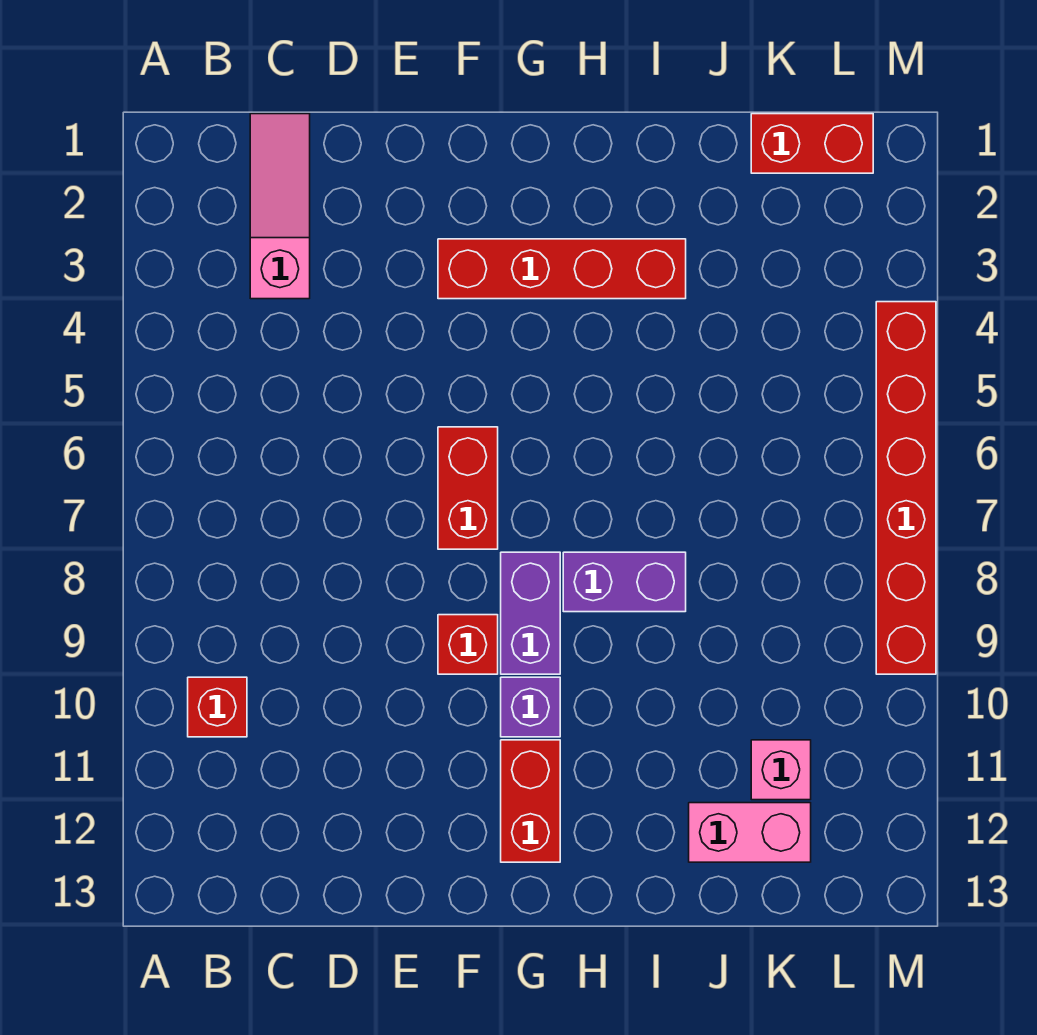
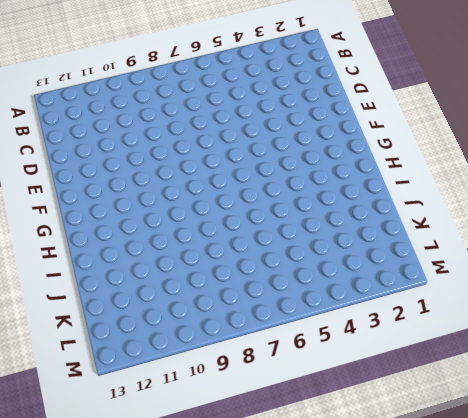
none -> red 1x1 brick [188,677,247,737]
none -> pink 1x3 slope [250,114,310,299]
none -> red 1x4 brick [438,239,686,299]

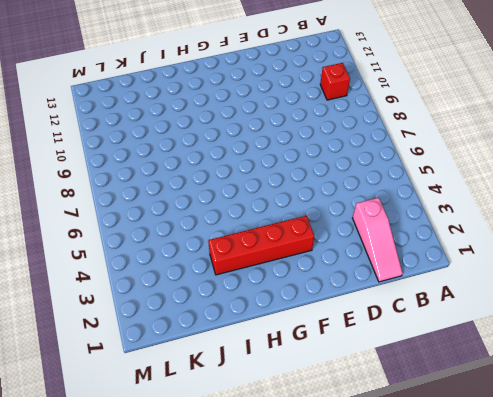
none -> red 1x2 brick [438,427,498,549]
none -> red 1x1 brick [438,615,498,674]
none -> purple 1x2 brick [501,552,560,674]

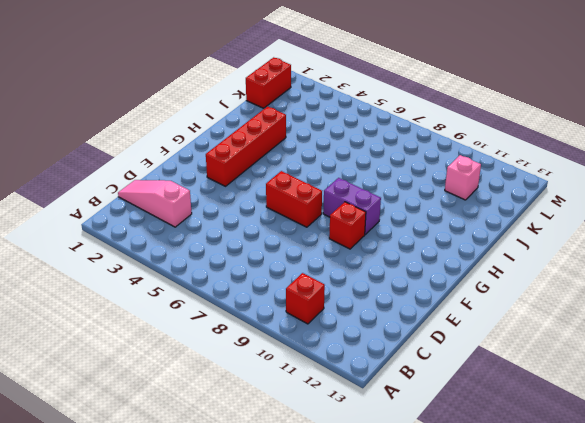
none -> purple 1x1 brick [501,677,560,737]
none -> red 1x2 brick [501,740,560,862]
none -> purple 1x2 brick [563,552,686,612]

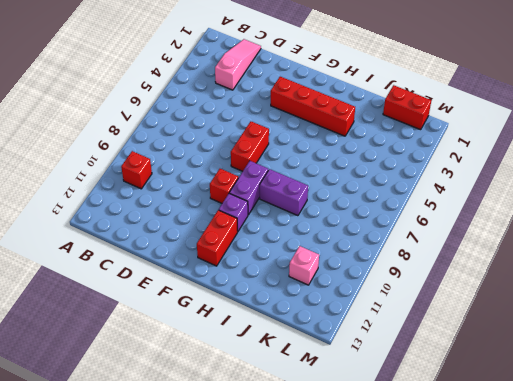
none -> pink 1x2 brick [689,803,811,862]
none -> red 1x6 brick [876,302,936,674]

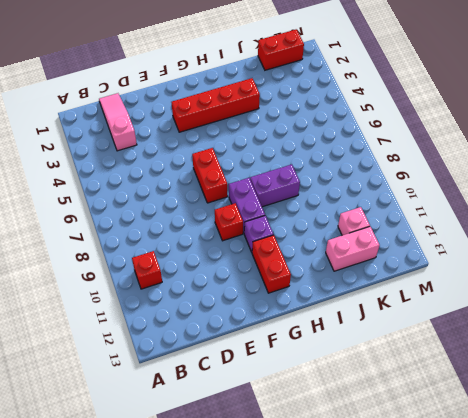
none -> red 1x6 brick [876,302,936,674]

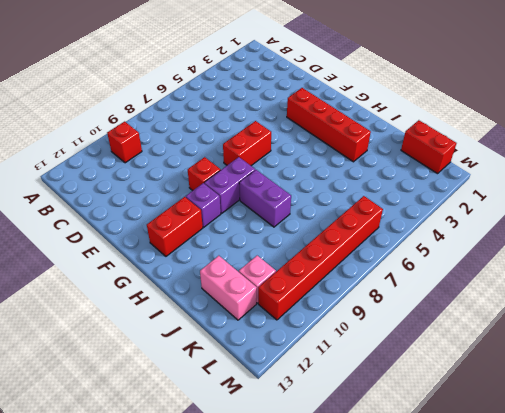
red 1x6 brick [258,196,383,320] -> red 1x6 brick moved to [876,302,936,674]
none -> pink 1x3 slope [250,114,310,299]

